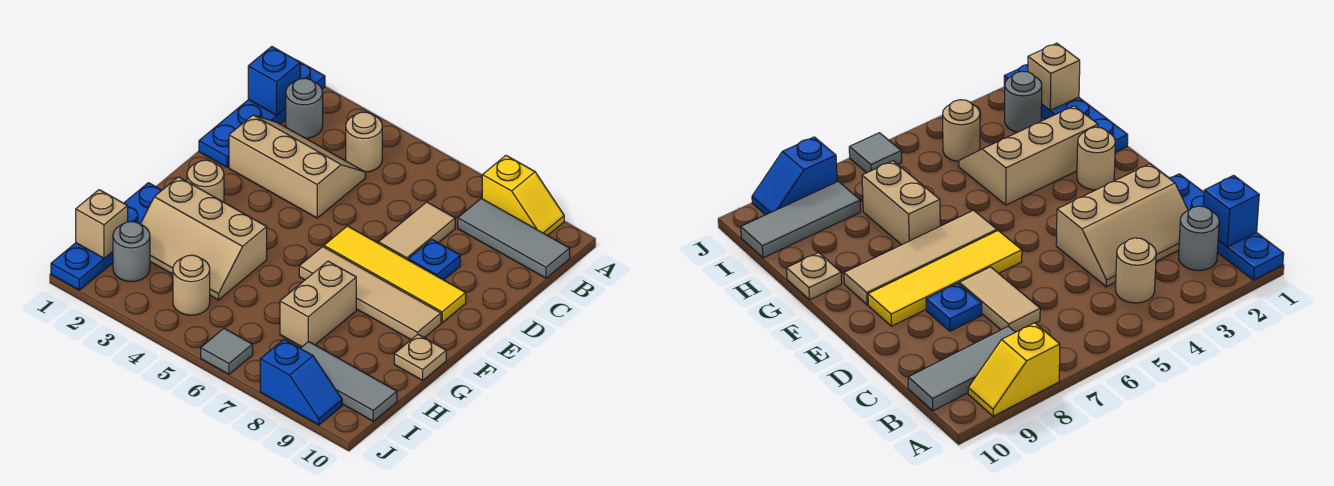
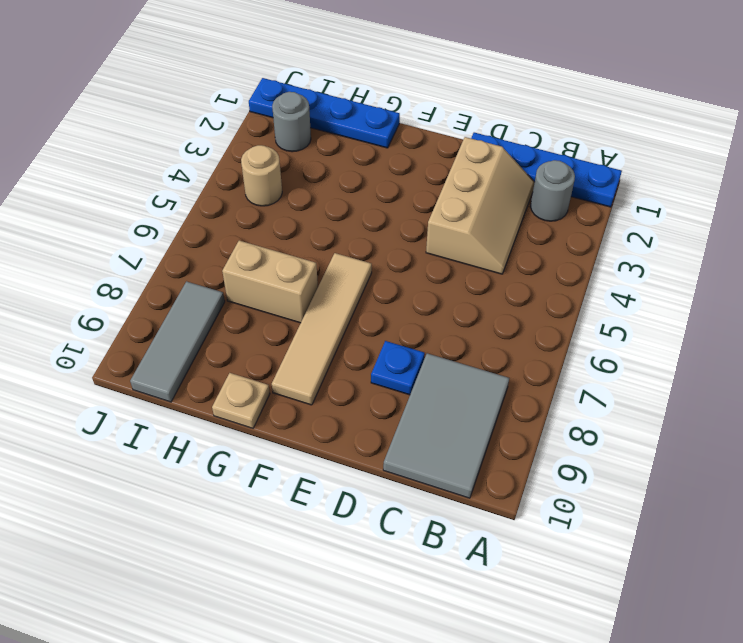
grey 2x3 tile [383,353,509,498] -> grey 1x3 tile [458,198,570,278]
none -> yellow 1x2 slope [482,156,564,236]
none -> tan 1x1 round brick [346,112,382,172]
none -> tan 1x2 tile [379,202,455,260]

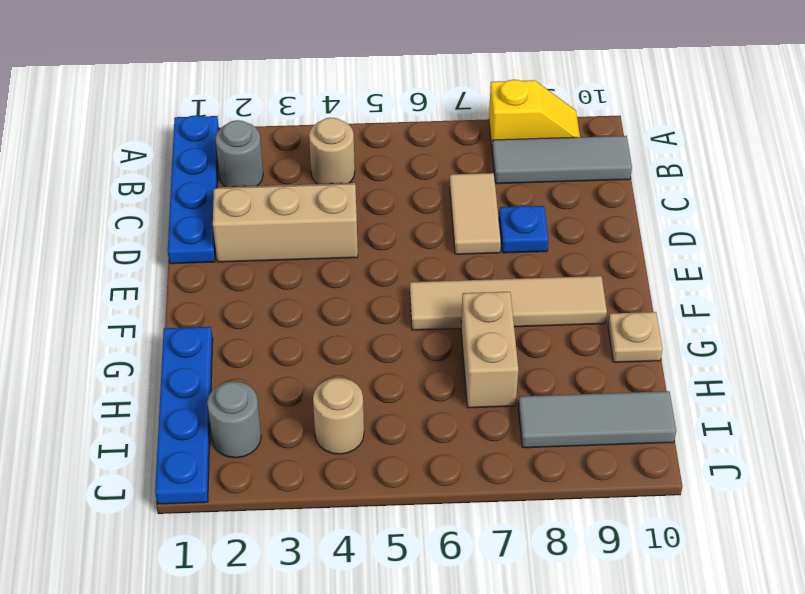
none -> yellow 1x4 tile [324,226,466,323]
none -> tan 1x1 round brick [187,160,224,202]
none -> tan 2x3 slope [140,177,267,300]

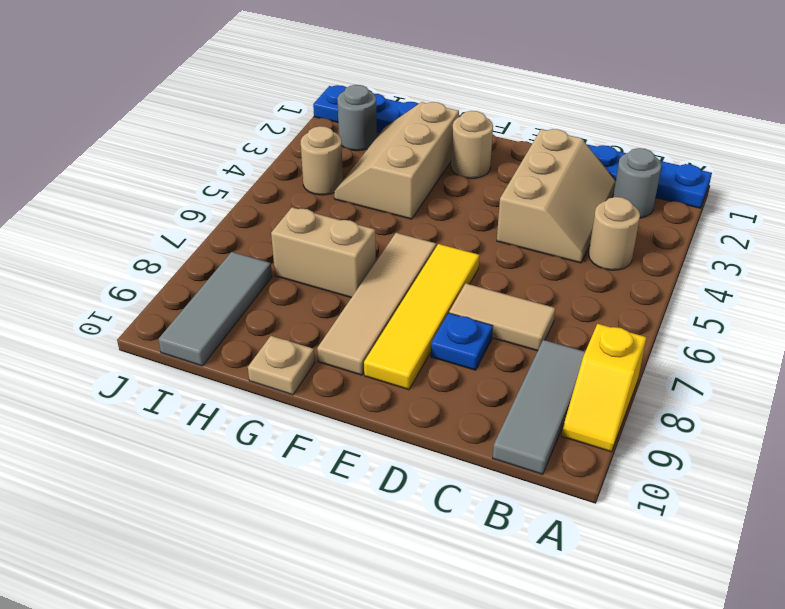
none -> grey 1x1 tile [201,328,253,374]
none -> blue 1x2 slope [260,340,342,425]
none -> blue 1x1 brick [248,47,300,115]

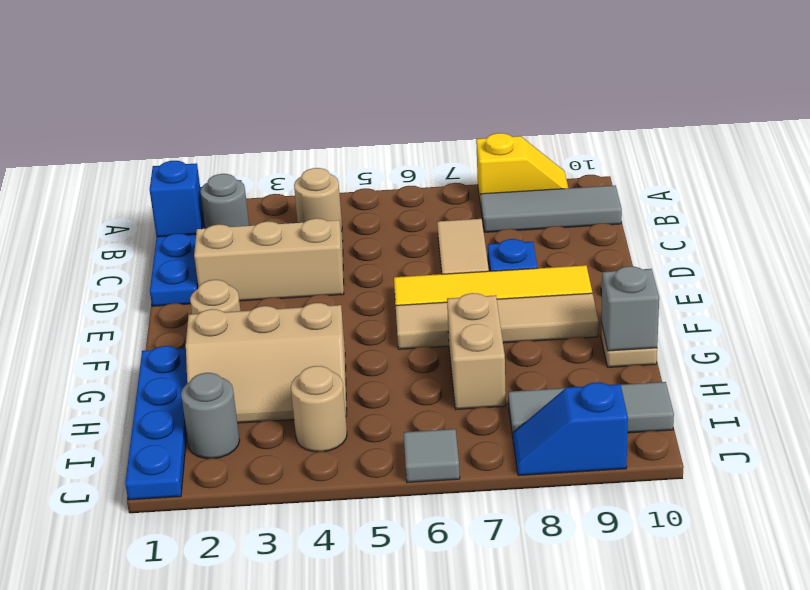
grey 1x1 brick [601,266,659,351] -> none
blue 1x2 slope [513,382,628,476] -> blue 1x2 slope turned to [260,340,342,425]
none -> tan 1x1 brick [76,190,128,258]

